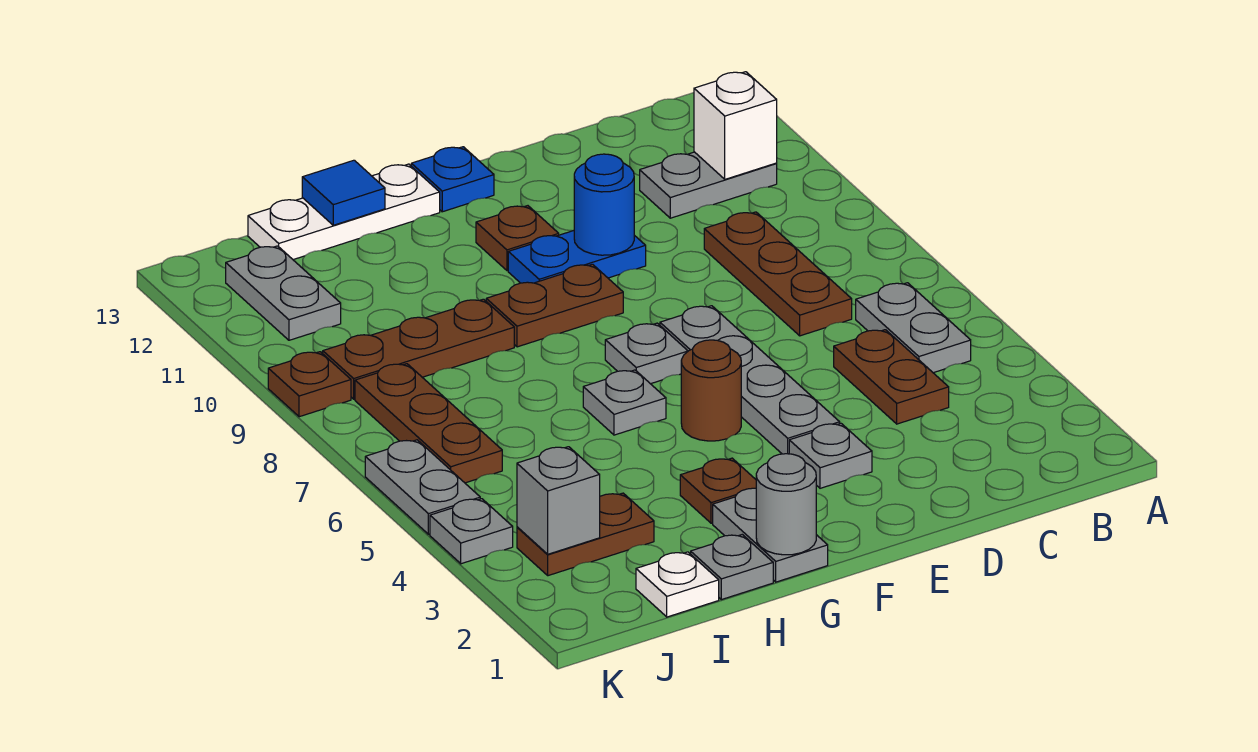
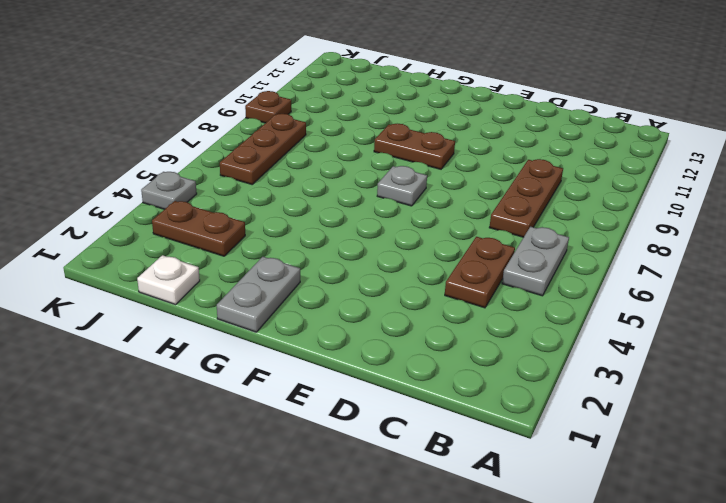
none -> grey 1x2 plate [640,152,777,218]
none -> grey 1x1 plate [789,423,872,488]
none -> grey 1x4 plate [660,306,840,454]
none -> blue 1x2 plate [508,230,646,283]

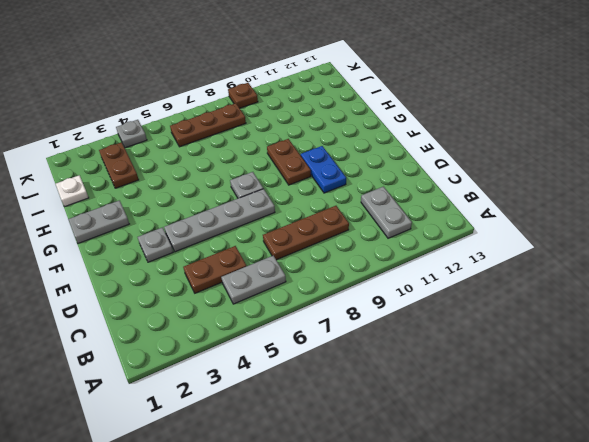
none -> brown 1x1 round brick [681,340,741,441]
none -> brown 1x1 plate [476,206,559,271]
none -> blue 1x1 plate [411,147,494,212]
none -> brown 1x1 plate [680,458,756,523]

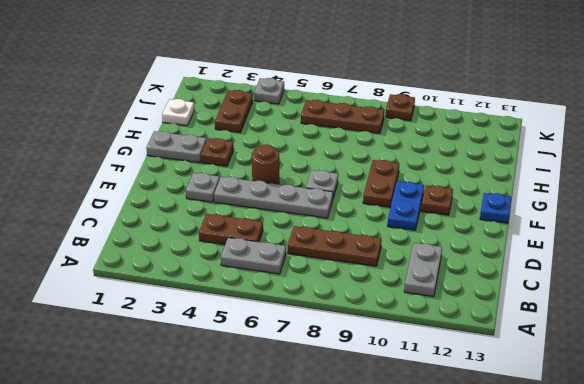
none -> grey 1x1 plate [583,370,666,435]
none -> white 1x3 plate [248,164,440,260]
none -> grey 1x1 plate [691,535,773,600]
none -> brown 1x3 plate [323,299,514,399]

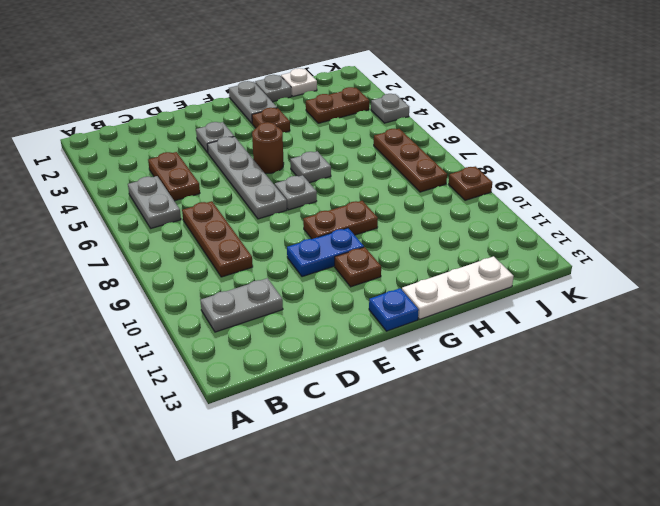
none -> brown 1x3 plate [323,299,514,399]
none -> grey 1x2 plate [226,246,341,340]
none -> grey 1x2 plate [365,440,480,534]
none -> white 1x1 brick [694,72,777,179]

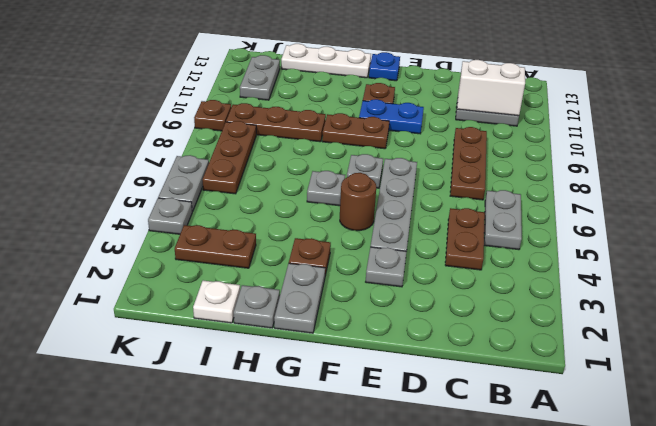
white 1x2 brick [457,60,525,116] -> white 1x1 brick [694,72,777,179]
none -> blue 1x1 round brick [574,154,634,255]
none -> grey 1x1 round brick [756,454,816,555]
none -> blue 1x1 tile [302,160,385,225]
none -> grey 1x1 brick [517,447,600,554]

